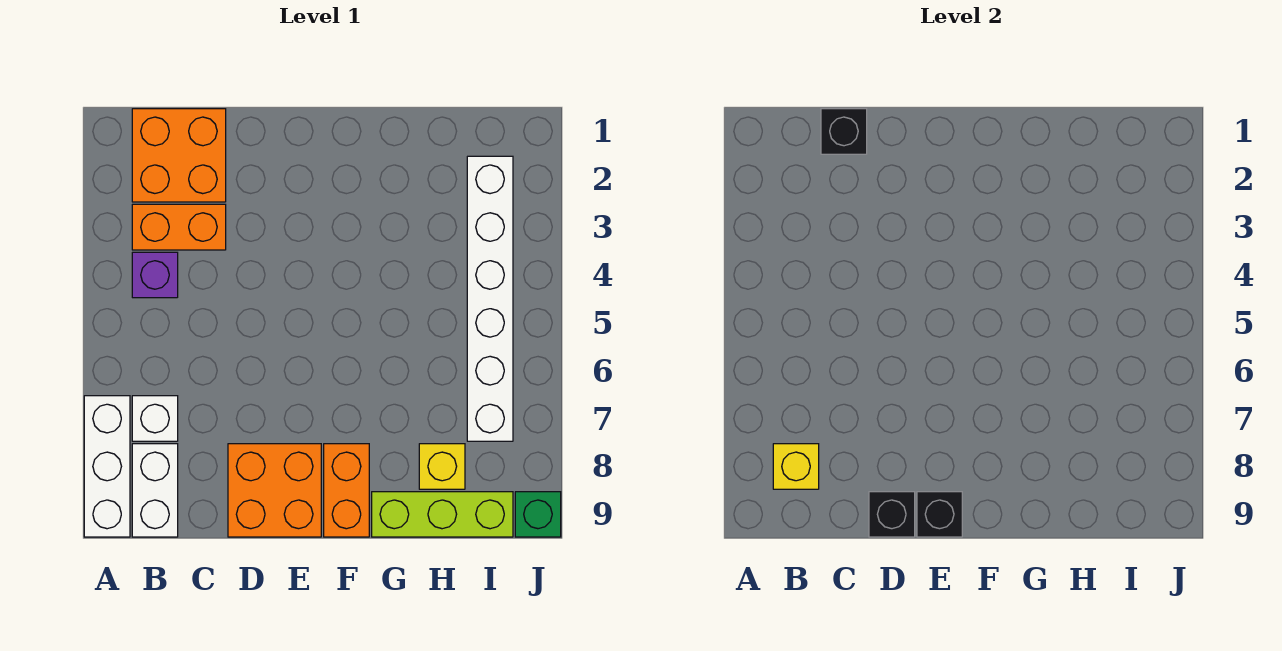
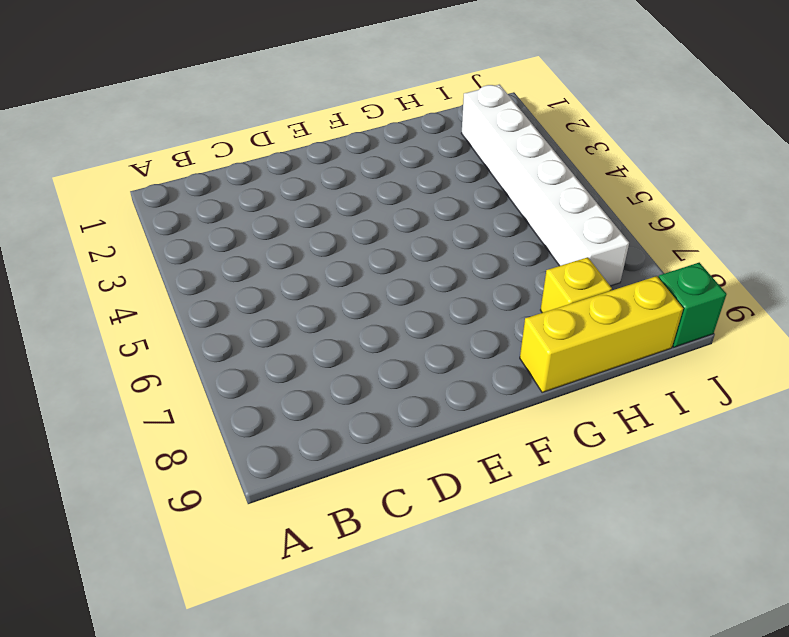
yellow 1x3 brick [520,276,683,393] -> lime 1x3 brick [372,492,513,537]
none -> white 1x3 brick [84,396,130,537]
none -> orange 2x2 brick [132,109,226,202]
none -> orange 1x2 brick [132,204,226,250]

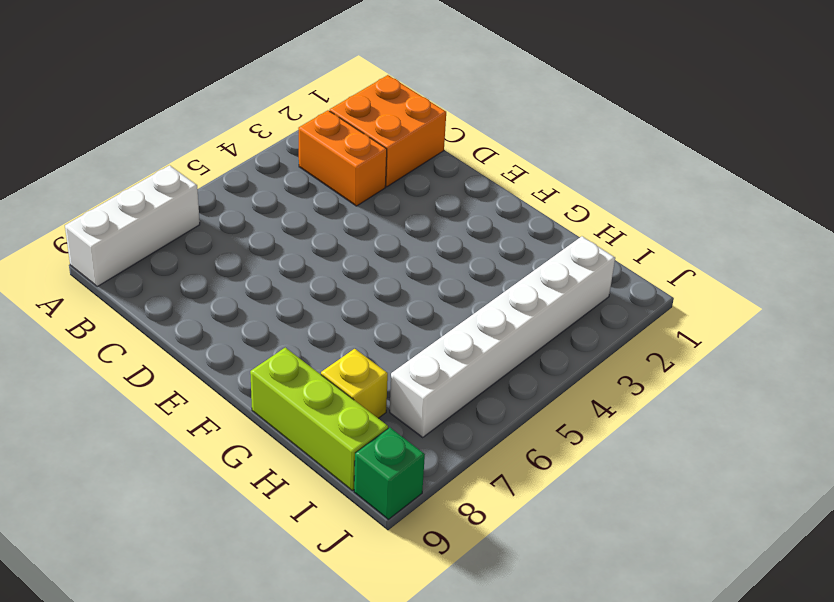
none -> purple 1x1 brick [132,252,178,298]
none -> white 1x1 brick [132,396,178,441]
none -> white 1x2 brick [132,444,178,537]

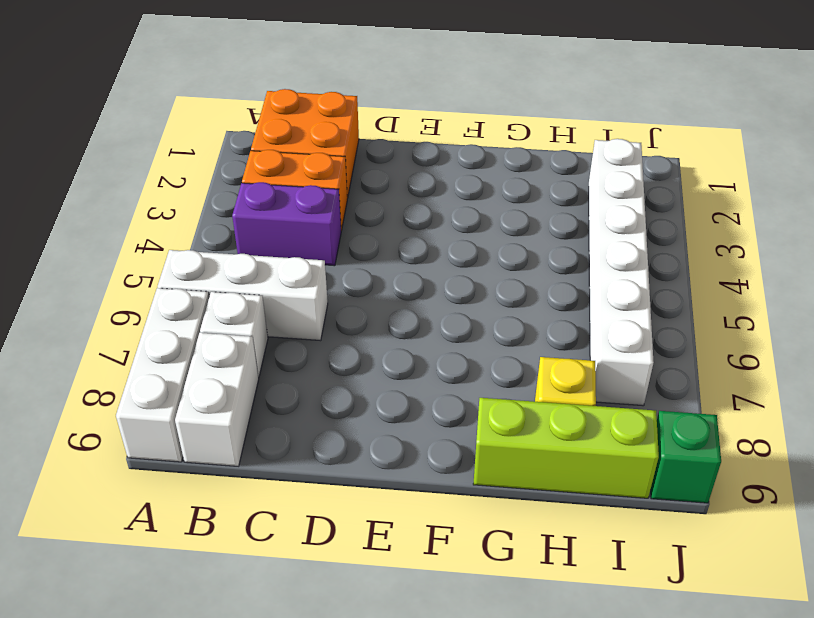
white 1x3 brick [158,250,328,341] -> none
purple 1x2 brick [232,182,341,266] -> purple 1x1 brick [132,252,178,298]
none -> orange 2x2 brick [228,444,321,537]
none -> orange 1x2 brick [324,444,369,537]
none -> yellow 1x1 brick [773,444,819,489]

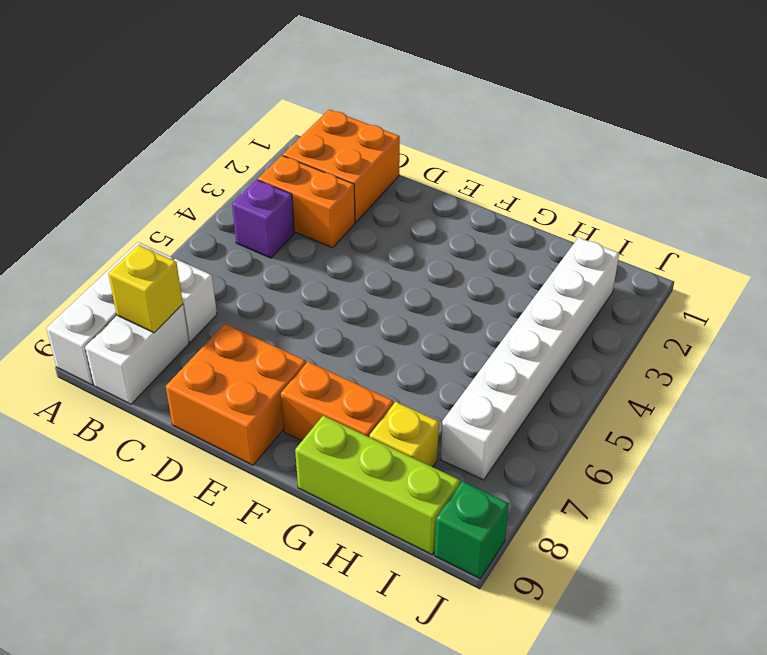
orange 1x2 brick [281,362,393,441] -> orange 1x2 brick turned to [324,444,369,537]
none -> black 1x1 brick [821,109,867,154]
none -> black 1x1 brick [869,492,915,537]
none -> black 1x1 brick [917,492,962,537]

